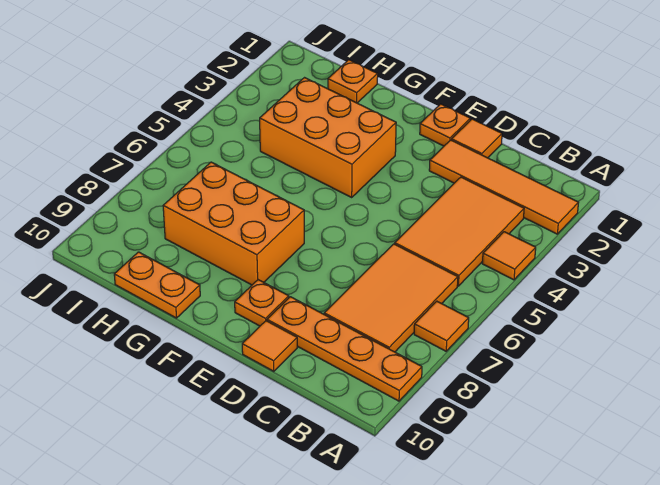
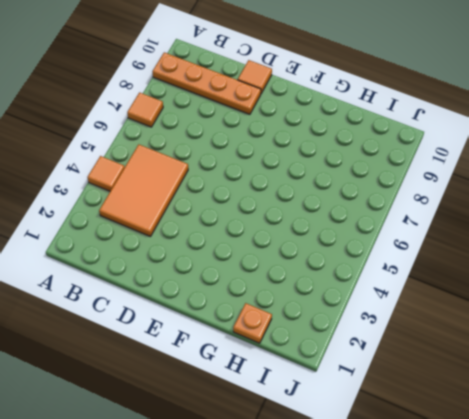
none -> orange 1x4 tile [429,140,578,234]
none -> orange 2x3 tile [324,244,458,352]
none -> orange 1x1 tile [452,119,502,158]

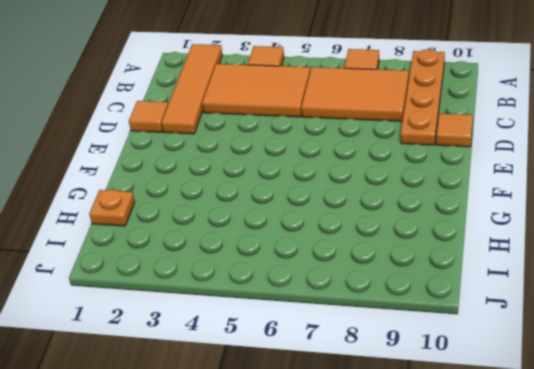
none -> orange 1x1 plate [420,104,470,146]
none -> orange 1x1 plate [235,280,289,326]
none -> orange 2x3 brick [260,78,396,197]

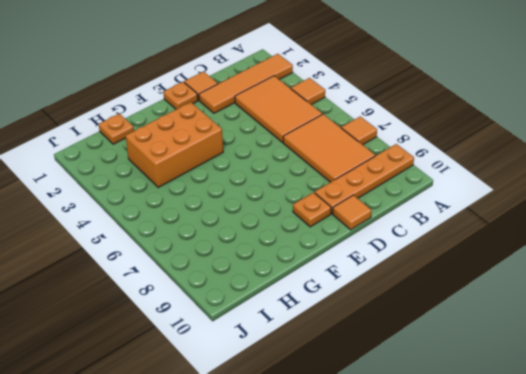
none -> orange 2x3 brick [163,162,304,285]
none -> orange 1x2 plate [114,252,200,318]

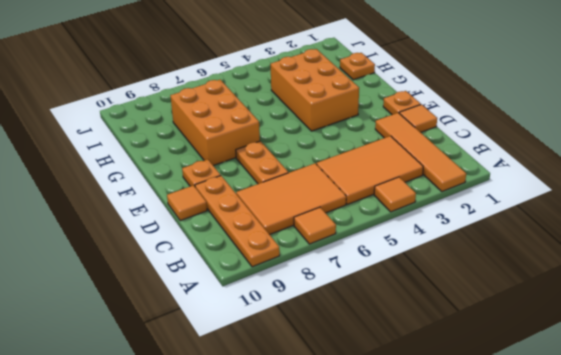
orange 1x2 plate [236,141,288,184] -> orange 1x2 plate moved to [114,252,200,318]

